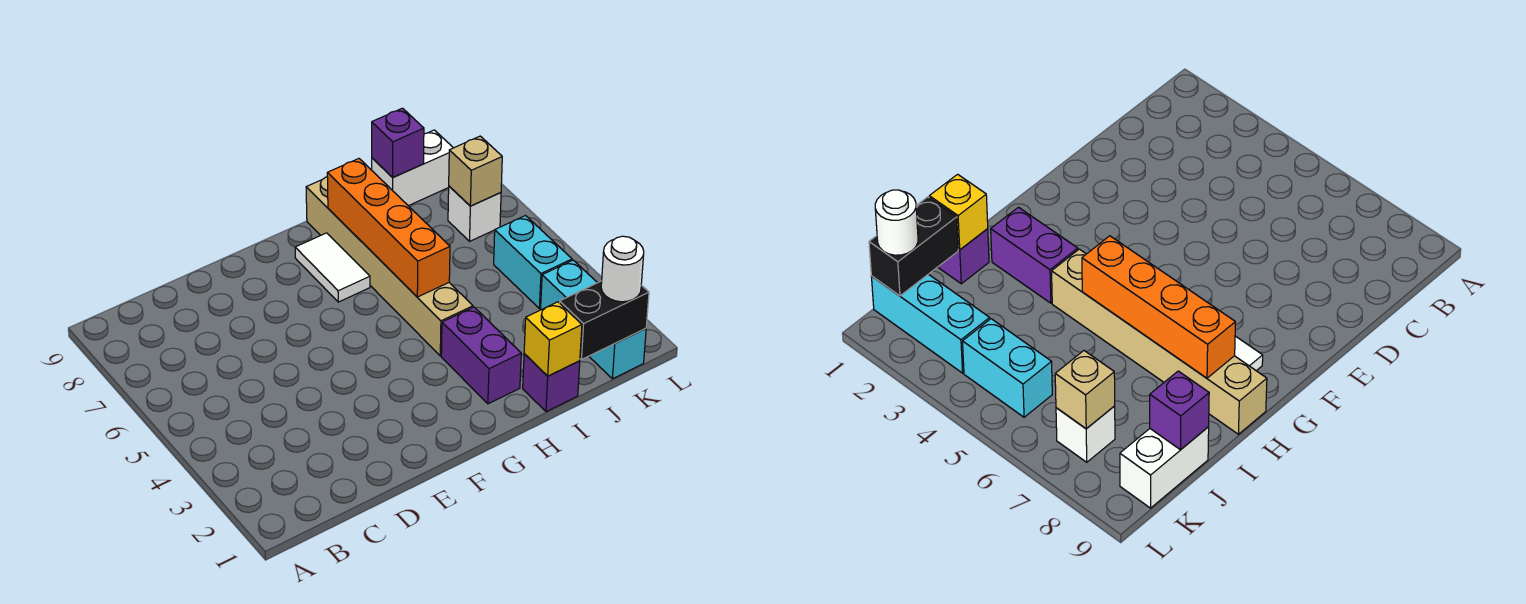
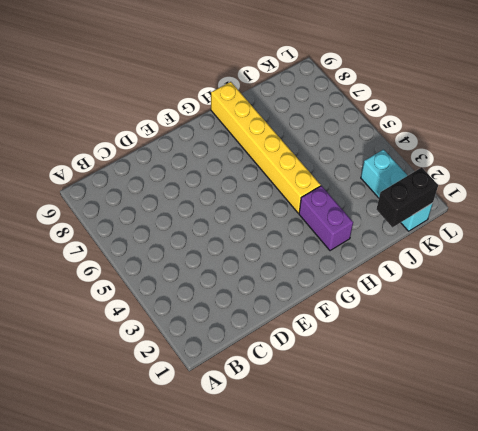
yellow 1x6 brick [211,82,321,213] -> tan 1x6 brick [306,177,473,356]
none -> white 1x2 tile [295,233,370,302]
none -> purple 1x1 brick [523,354,580,412]
none -> white 1x2 brick [372,130,453,206]

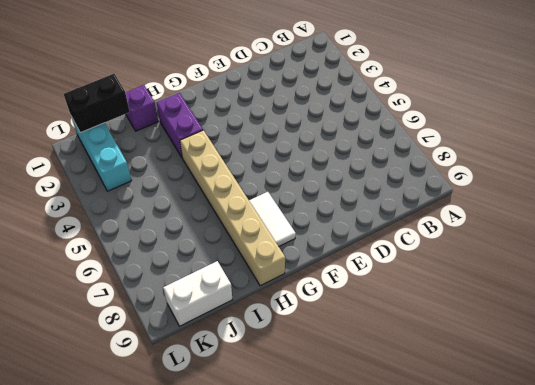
none -> cyan 1x2 brick [494,216,572,309]
none -> white 1x1 brick [448,186,501,241]
none -> orange 1x4 brick [327,159,450,297]

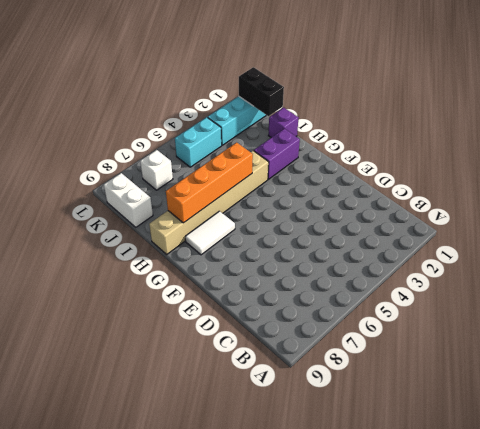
none -> yellow 1x1 brick [524,302,582,376]
none -> purple 1x1 brick [372,108,424,177]
none -> tan 1x1 brick [449,136,502,206]

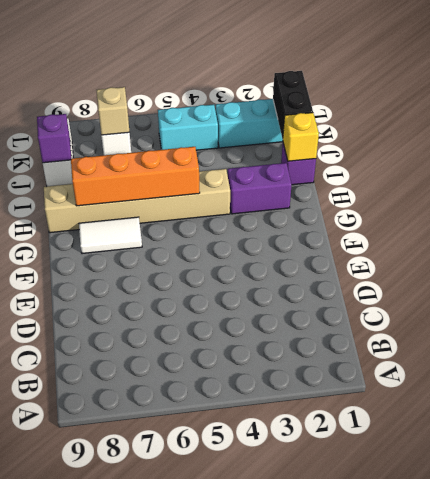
none -> white 1x1 round brick [601,236,644,302]

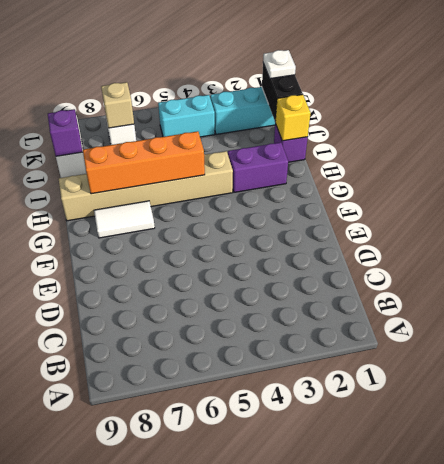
white 1x1 plate [263,50,296,79] -> white 1x1 round brick [601,236,644,302]

